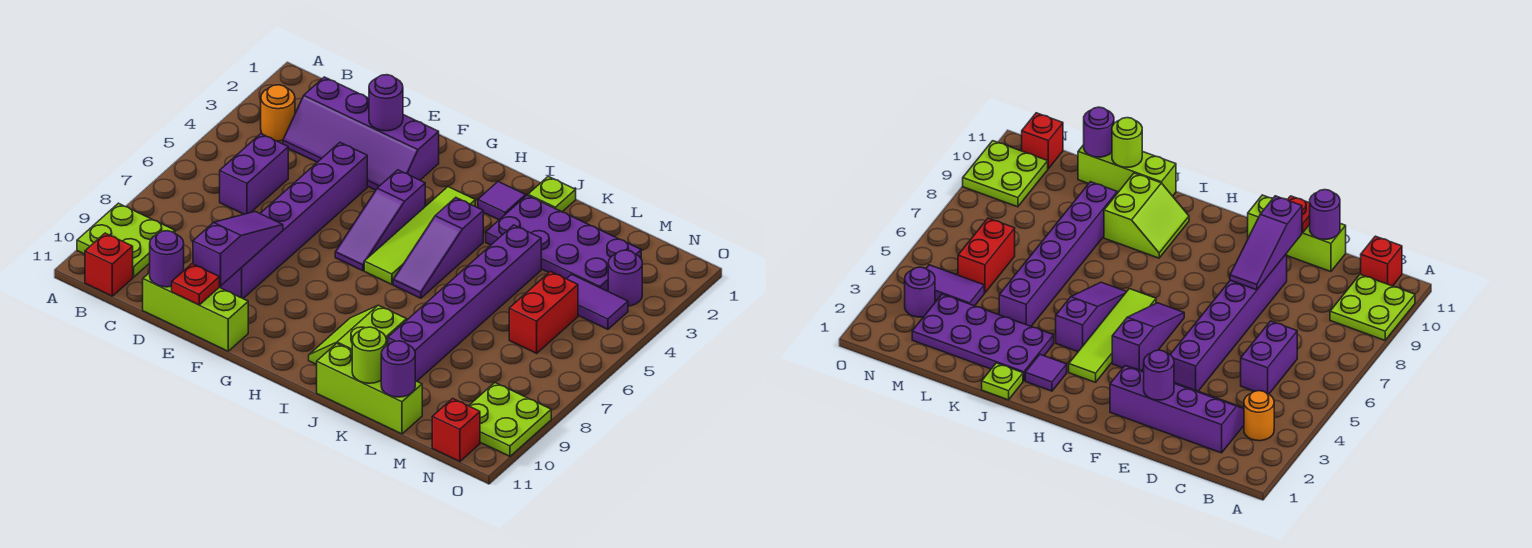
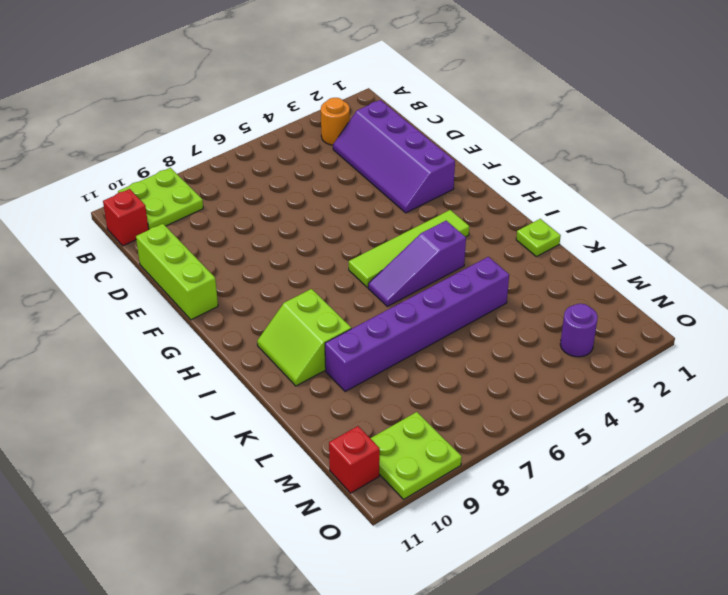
lime 2x2 slope [257,289,351,386] -> lime 2x2 slope turned to [309,305,407,365]
none -> purple 1x2 brick [220,134,288,214]
none -> purple 1x6 brick [219,143,367,298]
none -> purple 1x3 slope [335,170,425,271]

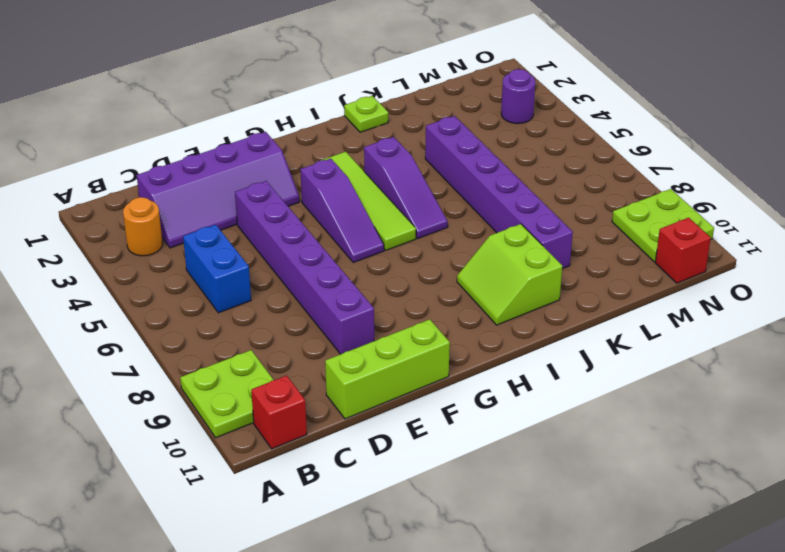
blue 1x2 brick [183,225,251,313] -> purple 1x2 brick [220,134,288,214]
none -> purple 1x1 tile [478,182,526,220]
none -> purple 2x4 plate [486,195,641,291]
none -> lime 1x3 brick [317,343,422,434]

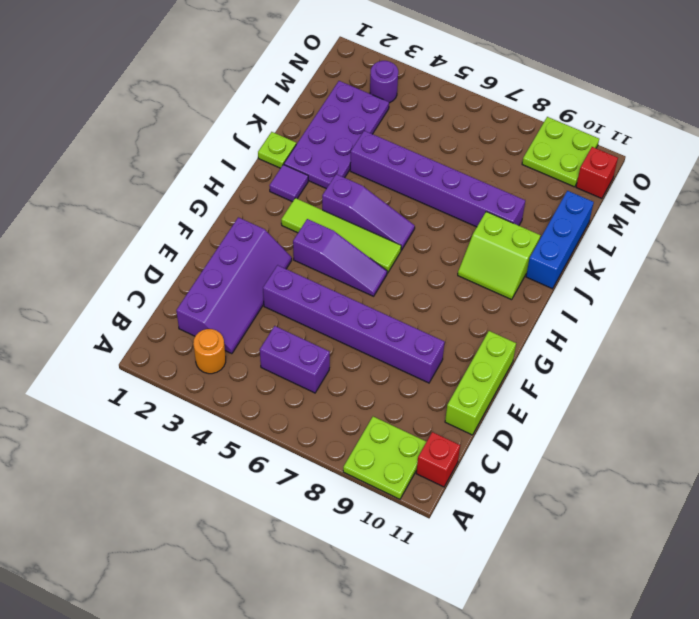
blue 1x3 brick [526,191,594,289] -> lime 1x3 brick [317,343,422,434]
none -> purple 1x2 tile [567,274,628,329]
none -> red 1x2 brick [509,272,578,353]
none -> purple 1x1 round brick [150,231,184,287]

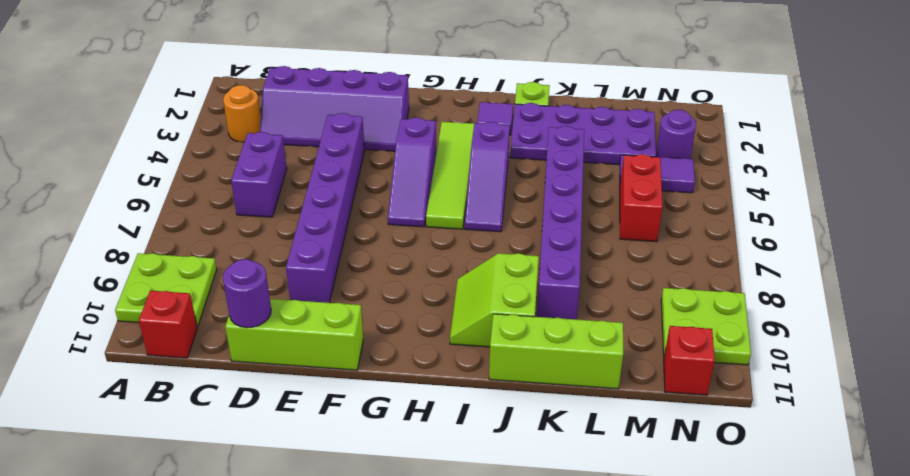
none -> purple 1x1 round brick [369,75,403,131]
none -> purple 1x3 slope [193,212,283,286]
none -> red 1x1 plate [172,264,219,305]

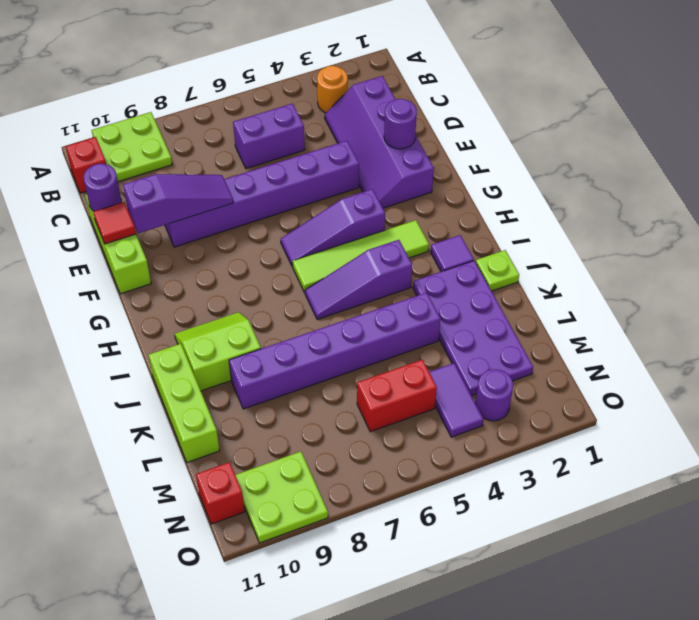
red 1x1 tile [93,202,136,244] -> red 1x1 plate [172,264,219,305]
none -> lime 1x1 round brick [352,327,386,383]
none -> purple 1x1 round brick [381,341,415,397]

